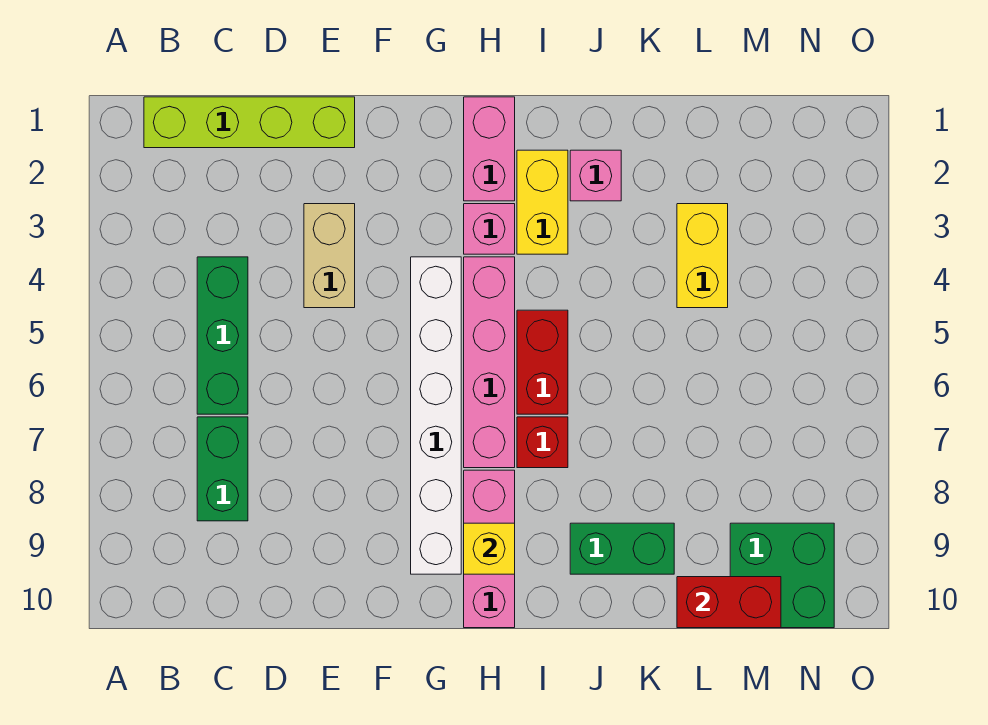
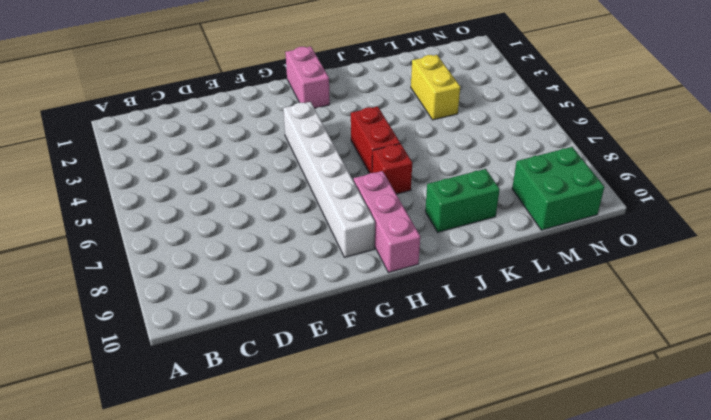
none -> lime 1x4 brick [144,97,355,148]
none -> green 1x3 brick [197,257,248,414]
none -> green 1x2 brick [197,417,248,521]

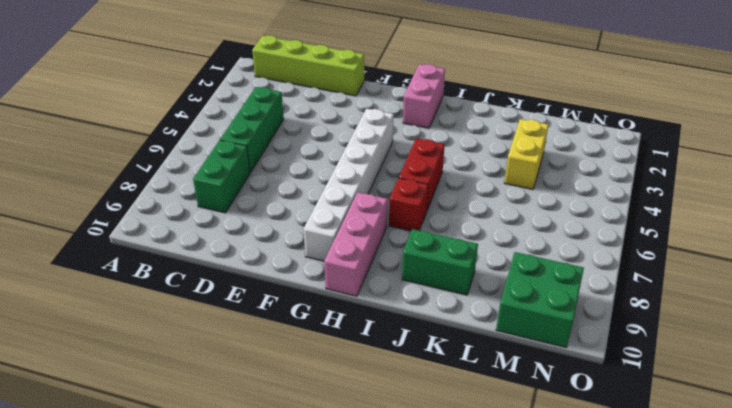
none -> tan 1x2 brick [304,204,355,308]
none -> pink 1x1 brick [464,204,515,254]
none -> pink 1x4 brick [464,257,515,468]

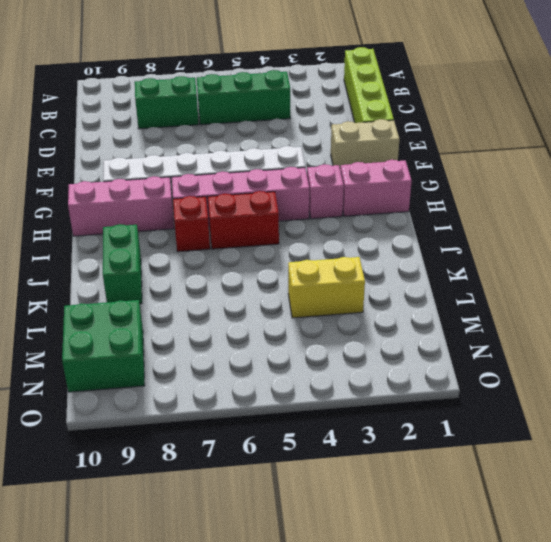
tan 1x2 brick [331,119,399,169] -> tan 1x2 brick moved to [304,204,355,308]
none -> yellow 1x2 brick [517,150,568,254]
none -> pink 1x1 brick [570,150,621,201]
none -> yellow 1x1 brick [464,523,515,574]

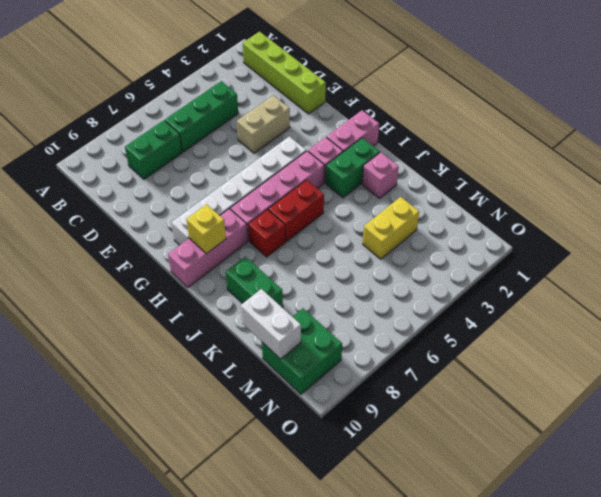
green 1x2 brick [326,138,380,198] -> yellow 1x2 brick [517,150,568,254]
white 1x2 brick [241,289,301,359] -> red 1x2 brick [677,577,781,628]

